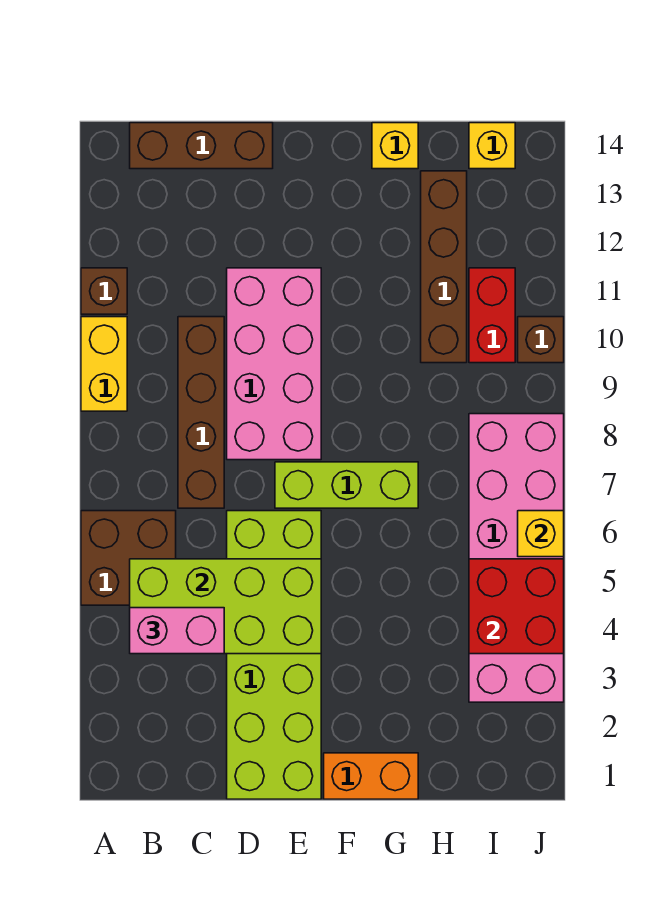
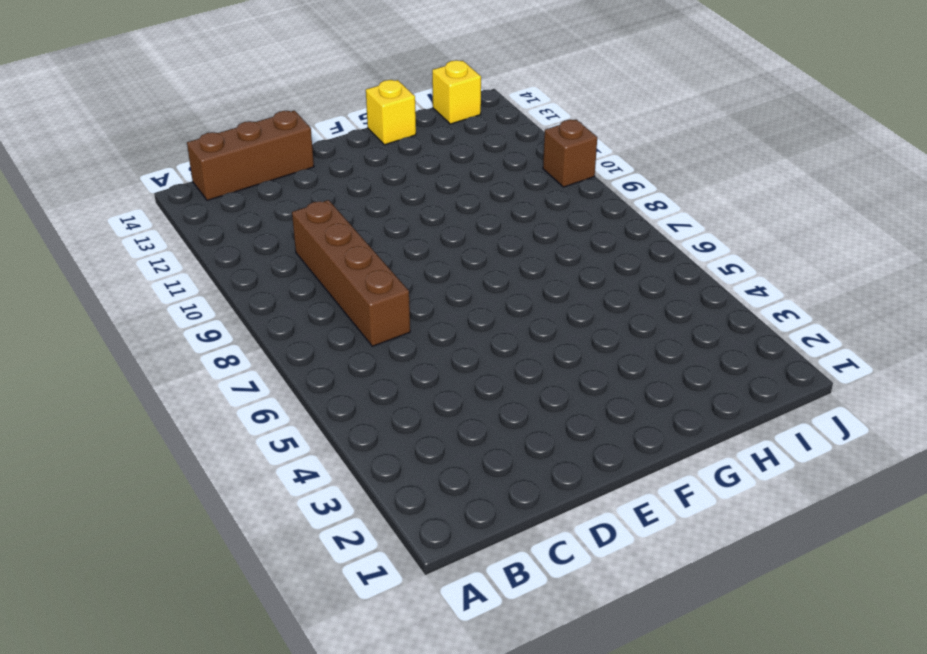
none -> brown 2x2 brick [81,511,176,605]
none -> yellow 1x2 brick [81,317,127,411]
none -> brown 1x1 brick [81,268,127,314]

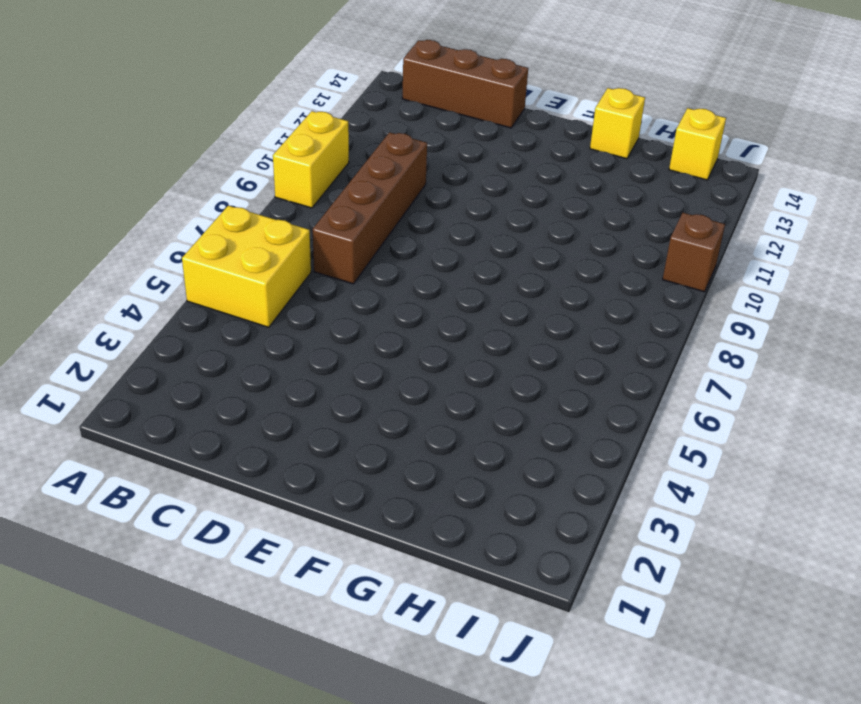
yellow 2x2 brick [182,206,311,327] -> brown 2x2 brick [81,511,176,605]
none -> brown 1x1 brick [81,268,127,314]
none -> lime 2x6 brick [227,511,321,799]
none -> pink 2x4 brick [227,268,321,460]

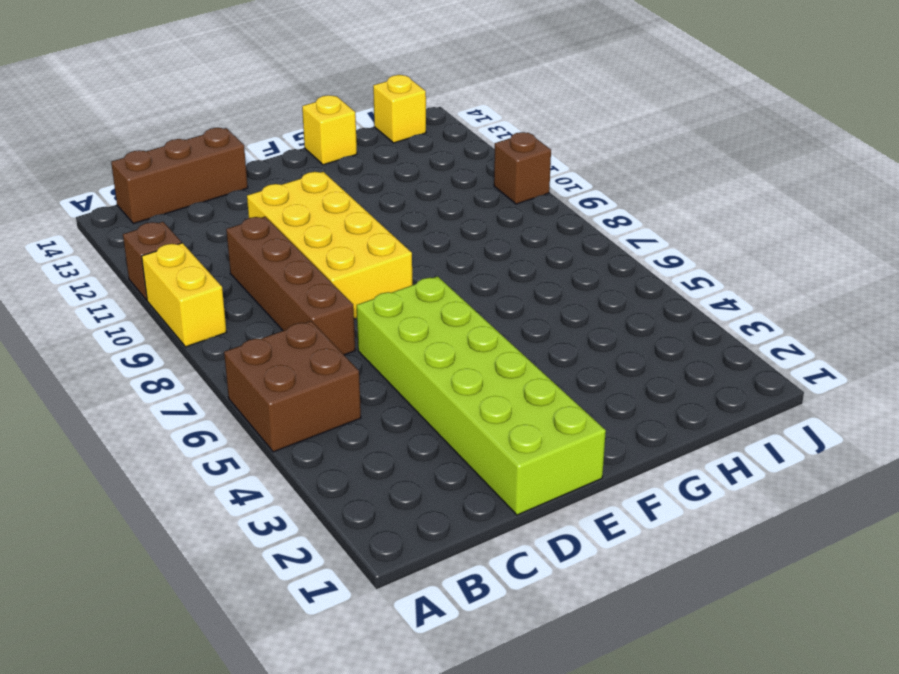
yellow 2x4 brick [247,172,412,319] -> pink 2x4 brick [227,268,321,460]
none -> lime 1x3 brick [275,462,418,508]
none -> orange 1x2 brick [324,753,418,799]
none -> brown 1x4 brick [421,171,467,363]

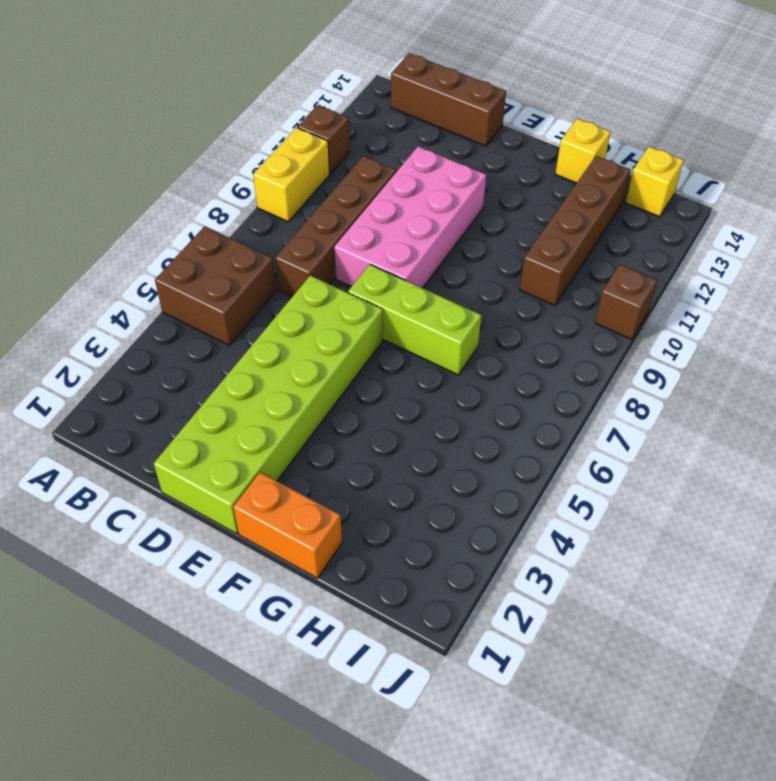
none -> pink 2x6 brick [469,414,564,702]
none -> red 1x2 brick [469,268,515,363]
none -> lime 2x4 brick [130,559,321,654]

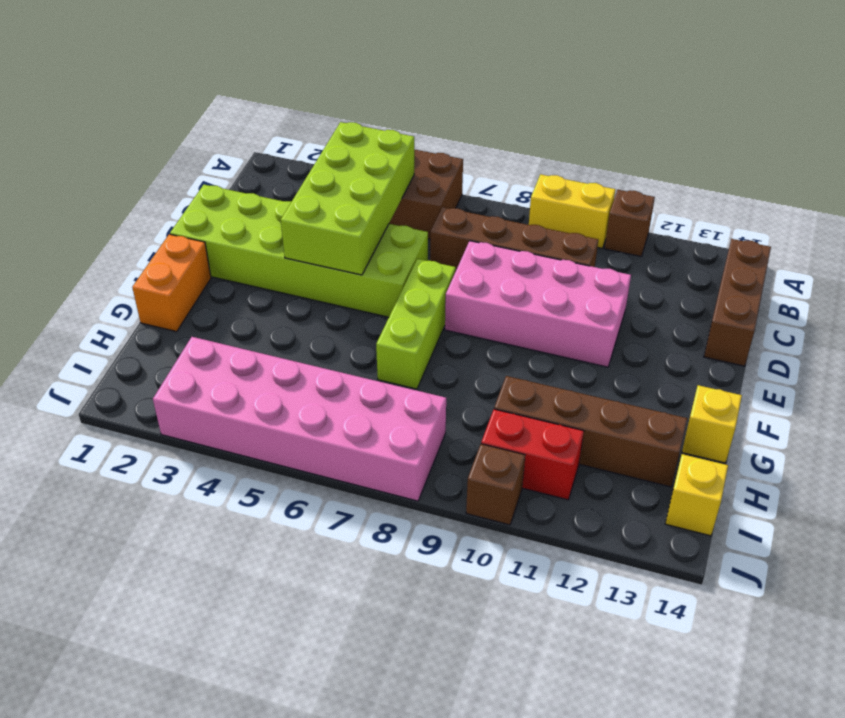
none -> red 2x2 brick [469,559,564,654]
none -> yellow 1x1 brick [518,511,564,557]
none -> pink 1x2 brick [130,608,224,654]

